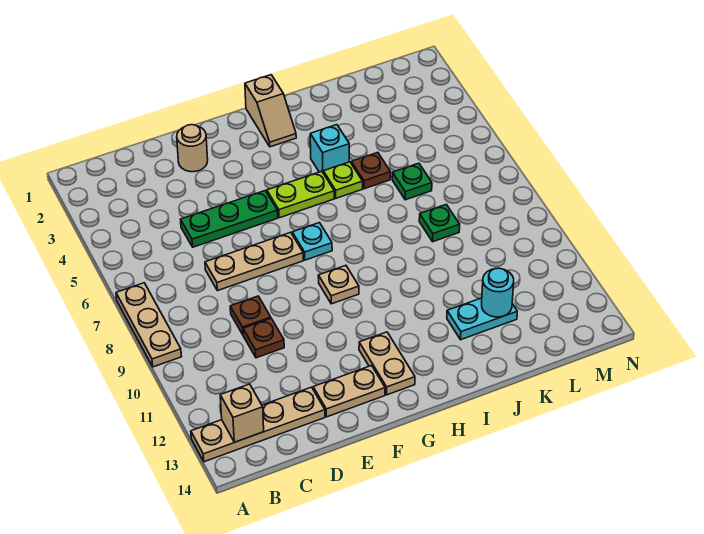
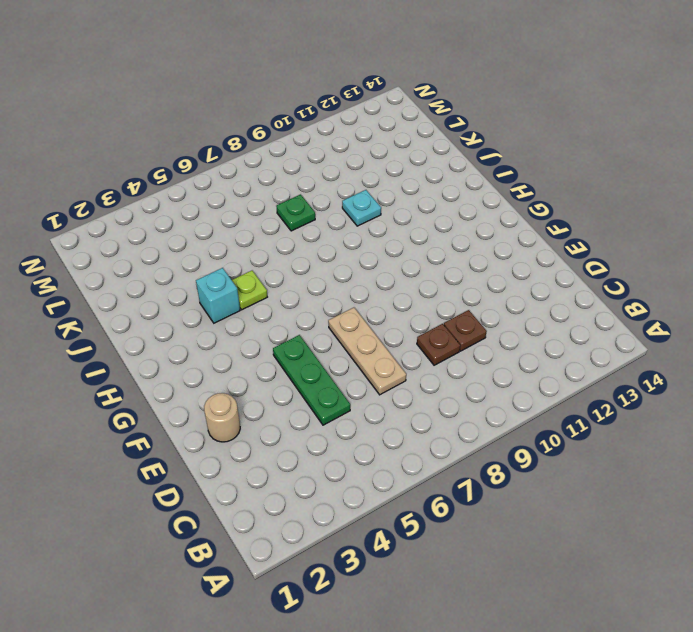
cyan 1x1 plate [342,190,381,226] -> cyan 1x1 plate moved to [292,223,332,260]
none -> tan 1x3 plate [116,283,181,367]
none -> tan 1x4 plate [191,387,325,462]
none -> tan 1x2 plate [313,366,385,417]

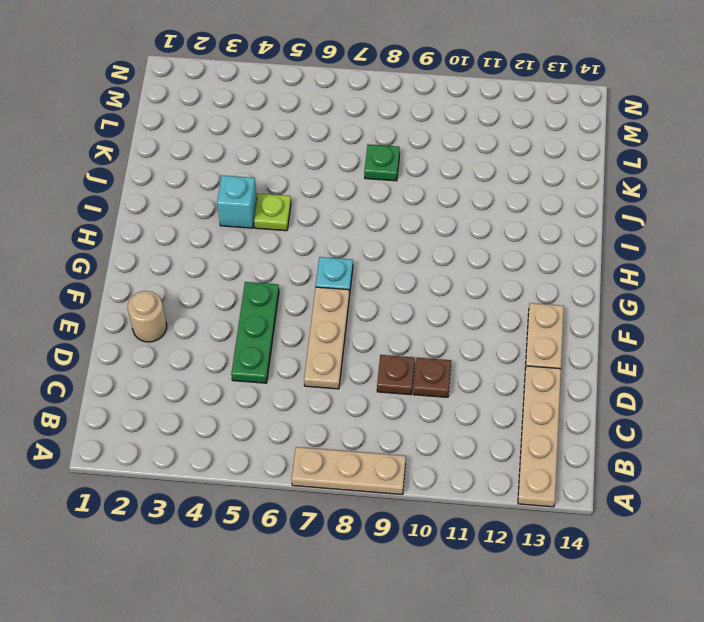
none -> lime 1x2 plate [267,171,334,218]
none -> tan 1x1 plate [318,265,359,304]
none -> tan 1x2 plate [359,332,415,395]

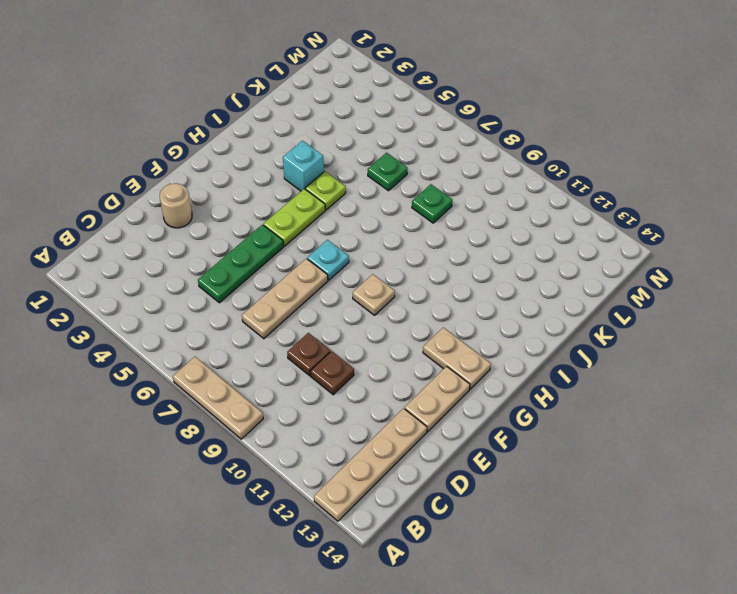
none -> tan 1x2 slope [245,75,296,147]
none -> brown 1x1 plate [351,152,391,189]
none -> cyan 1x2 plate [447,298,517,340]

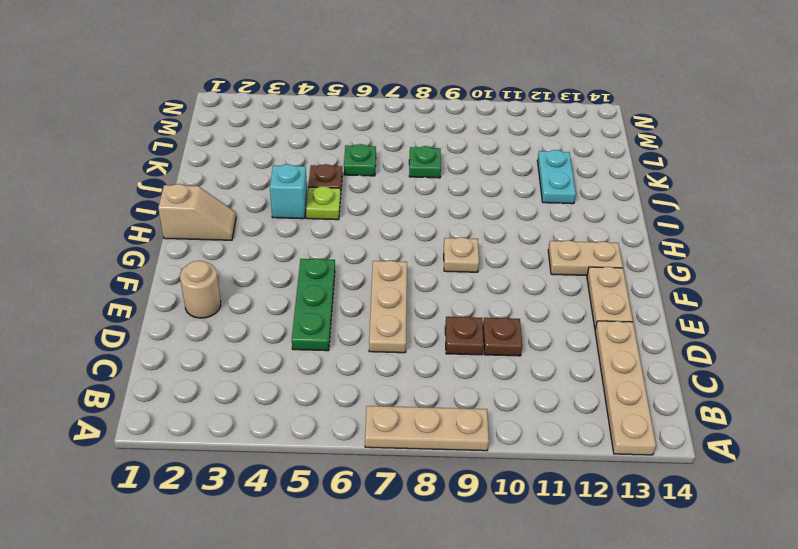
none -> lime 1x2 plate [267,171,334,218]
none -> cyan 1x1 plate [292,223,332,260]
none -> tan 1x1 brick [220,384,264,442]

